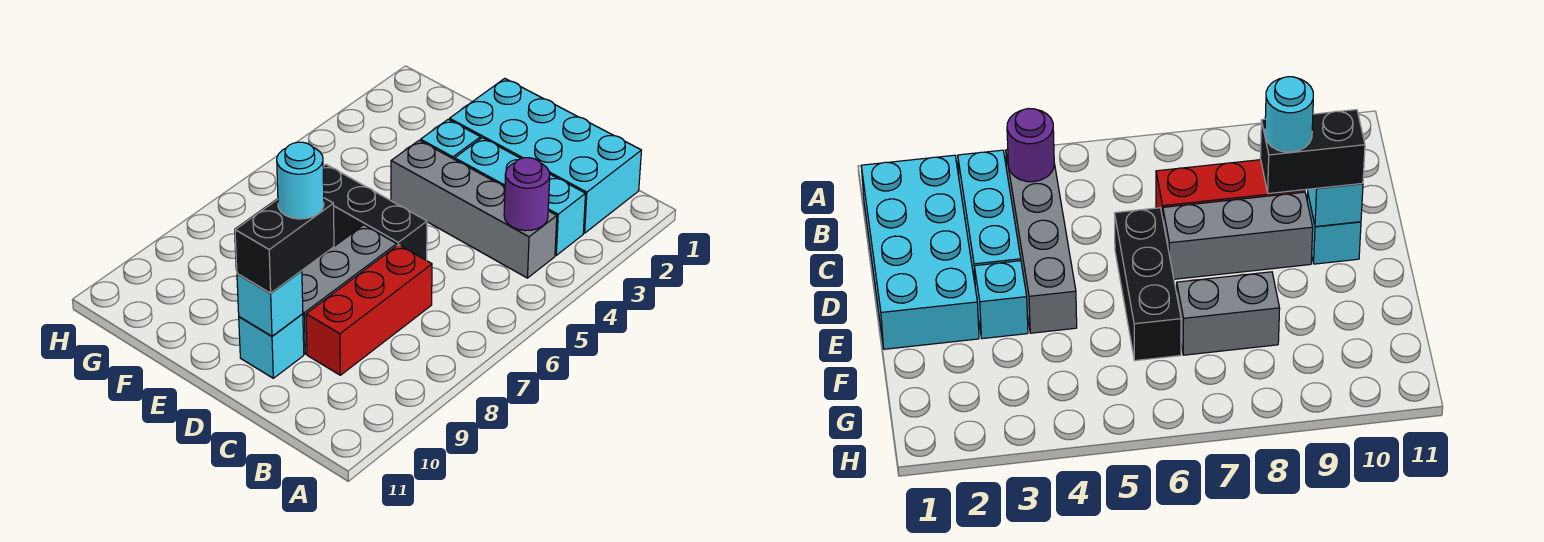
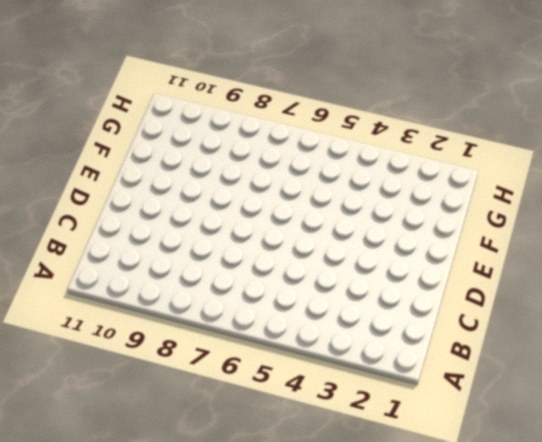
none -> cyan 2x4 brick [449,78,641,233]
none -> cyan 1x3 brick [455,138,585,255]
none -> grey 1x4 brick [391,140,557,278]

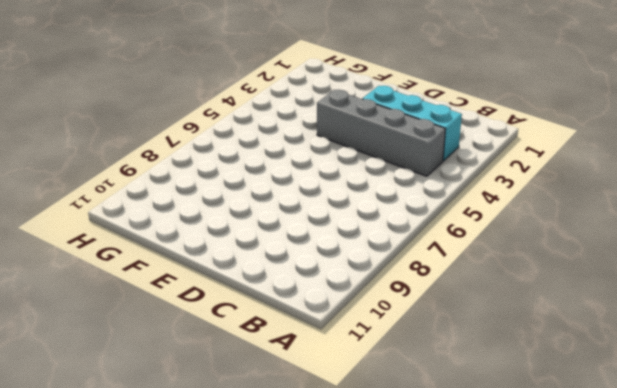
none -> cyan 2x4 brick [449,78,641,233]
none -> red 1x3 brick [306,245,432,375]
none -> black 1x3 brick [323,164,427,260]

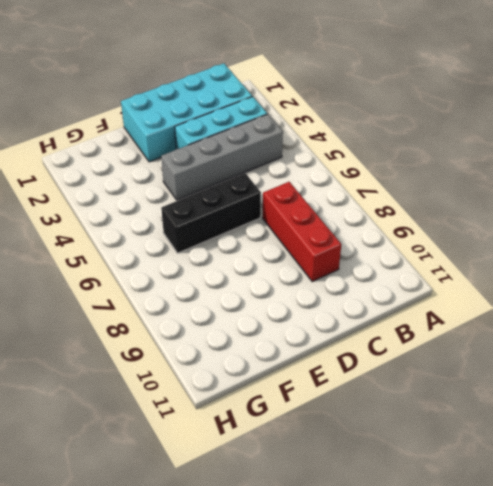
none -> grey 1x3 brick [302,225,397,354]
none -> cyan 1x1 brick [239,314,304,378]
none -> cyan 1x1 brick [421,119,481,159]

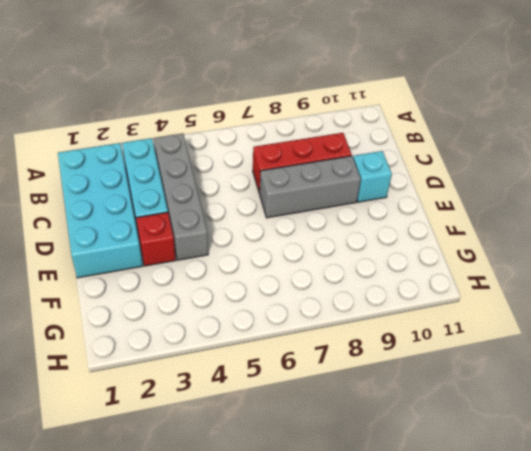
red 1x1 brick [136,212,176,266] -> cyan 1x1 brick [421,119,481,159]
none -> black 1x3 brick [323,164,427,260]
none -> grey 1x2 brick [1177,272,1280,355]
none -> purple 1x1 round brick [504,158,550,231]

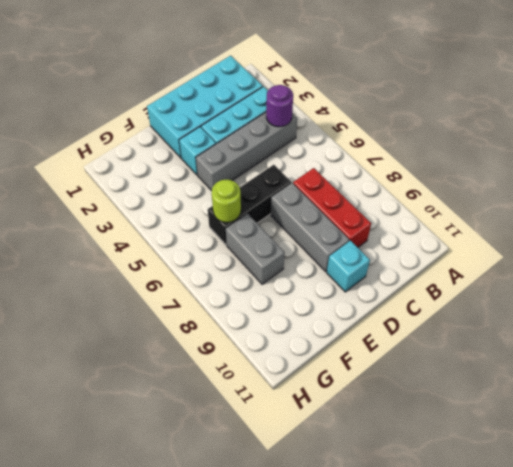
lime 1x1 round brick [212,180,241,223] -> none
none -> cyan 1x1 brick [237,271,303,336]
none -> black 1x2 brick [235,198,334,293]
none -> cyan 1x1 round brick [277,142,324,219]

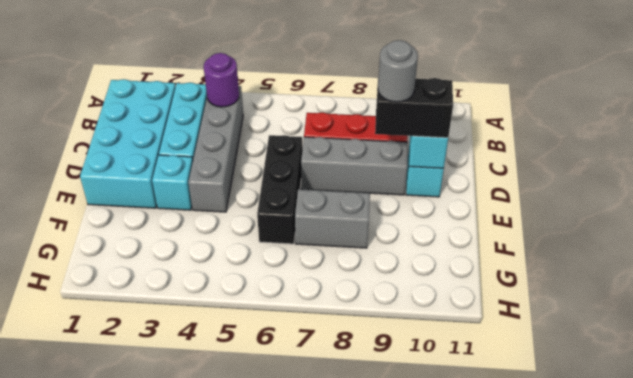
grey 1x1 round brick [378,40,418,102] -> cyan 1x1 round brick [277,142,324,219]

